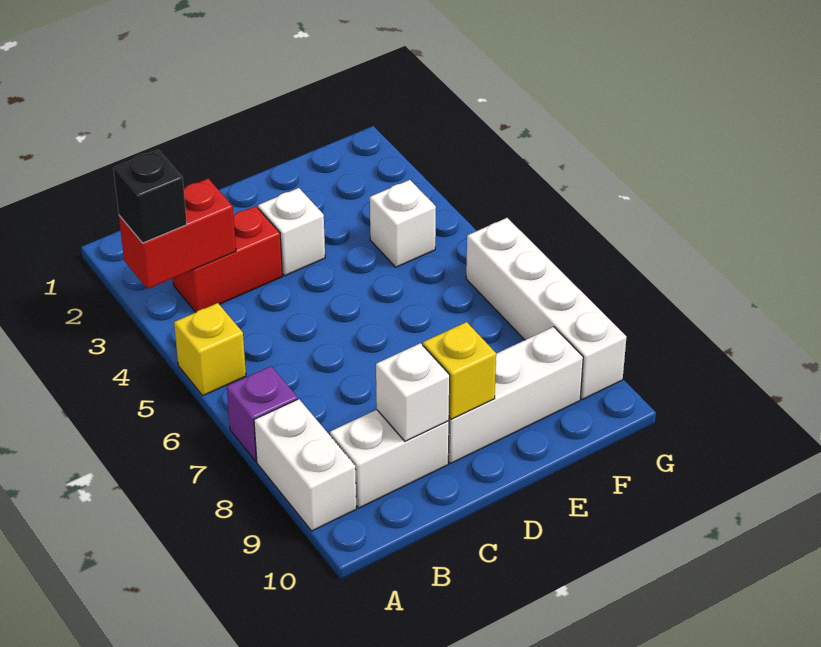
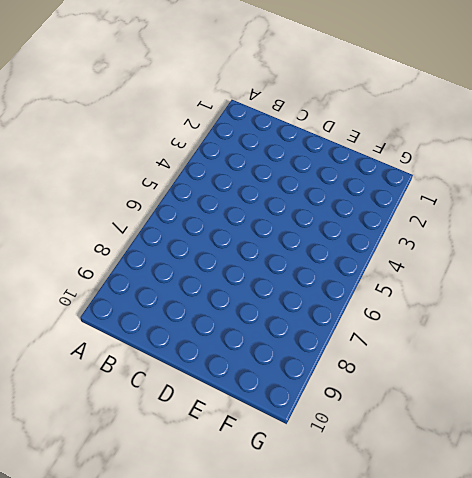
none -> yellow 1x1 brick [174,303,246,396]
none -> purple 1x1 brick [227,366,298,461]
none -> white 1x2 brick [254,399,356,531]

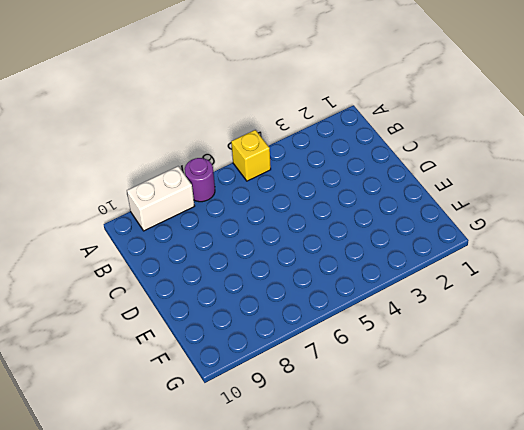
purple 1x1 round brick [185,158,215,202] -> purple 1x1 brick [227,366,298,461]
none -> red 1x2 brick [173,206,282,312]
none -> white 1x2 brick [330,410,449,508]
none -> white 1x1 brick [258,188,325,276]

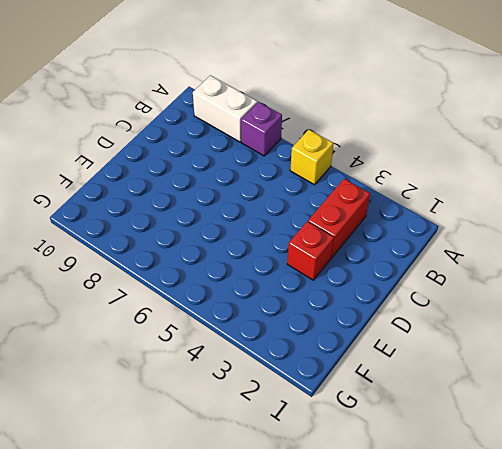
red 1x1 brick [287,222,334,280] -> white 1x1 brick [258,188,325,276]
none -> white 1x2 brick [330,410,449,508]
none -> white 1x3 brick [448,327,583,464]
none -> white 1x1 brick [370,180,436,267]

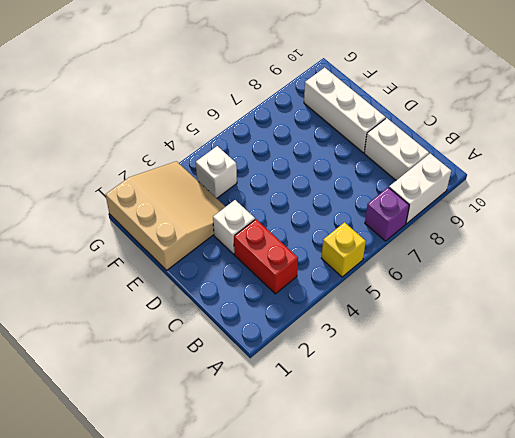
tan 3x3 slope [106,161,225,270] -> none
none -> white 1x4 brick [466,218,626,399]
none -> red 1x2 brick [119,179,236,289]
none -> white 1x1 brick [376,343,450,441]

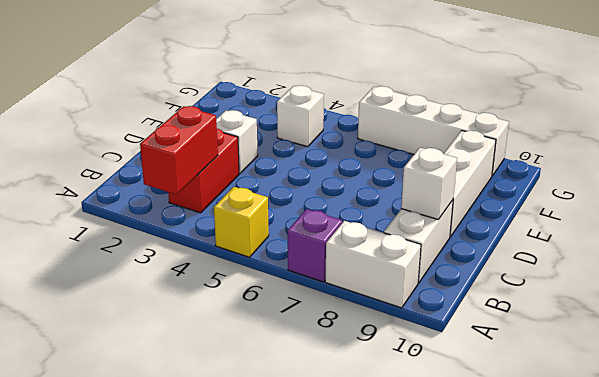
none -> yellow 1x1 brick [423,322,496,419]
none -> black 1x1 brick [113,150,187,243]

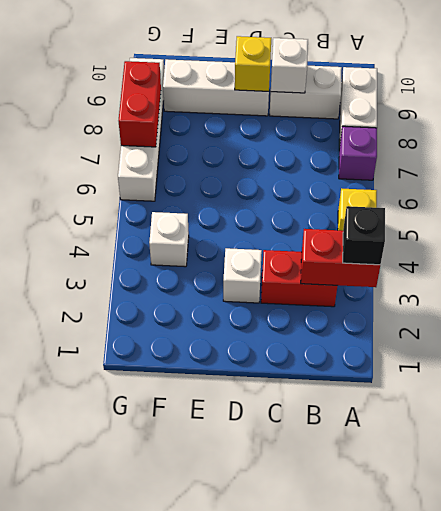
red 1x2 brick [118,61,161,147] -> none

